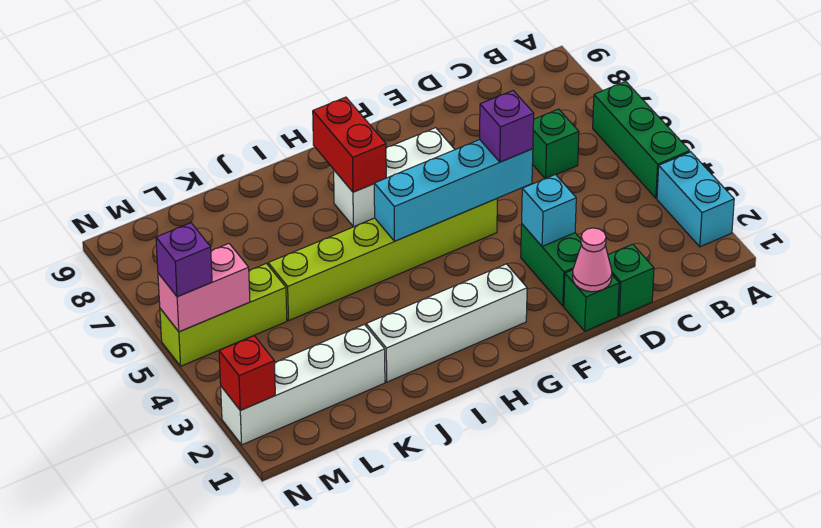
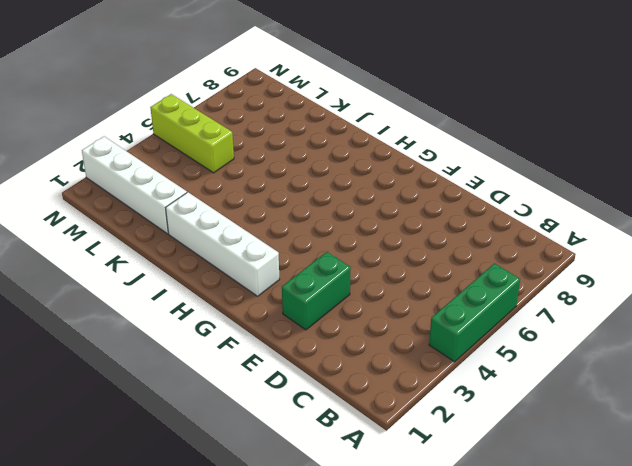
none -> cyan 1x2 brick [657,152,734,247]
none -> green 1x1 brick [533,109,579,179]
none -> green 1x1 brick [608,244,654,316]

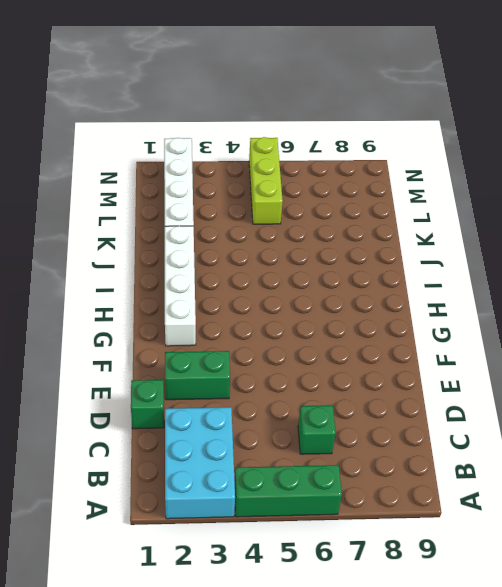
cyan 2x3 brick [165,407,235,519] -> cyan 1x2 brick [657,152,734,247]
none -> green 1x1 brick [564,270,619,331]
none -> lime 1x6 brick [268,199,497,320]
none -> white 1x3 brick [334,128,455,227]

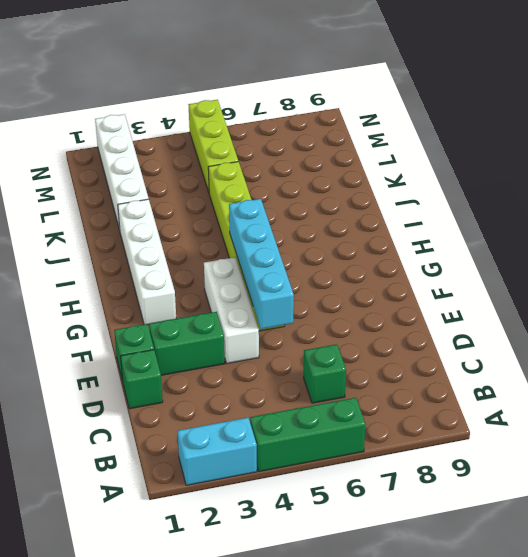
white 1x3 brick [204,257,259,363] -> white 1x3 brick moved to [334,128,455,227]
none -> pink 1x1 cone [572,228,612,292]
none -> cyan 1x1 brick [522,175,576,246]
none -> red 1x2 brick [313,97,386,192]

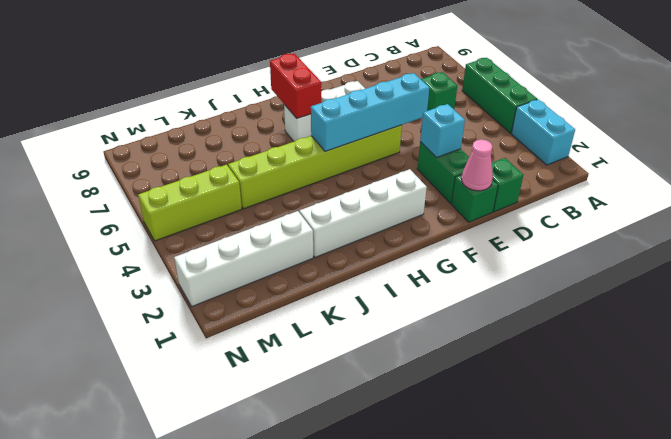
none -> pink 1x2 brick [158,244,250,332]
none -> red 1x1 brick [219,336,275,410]
none -> purple 1x1 brick [480,91,534,162]

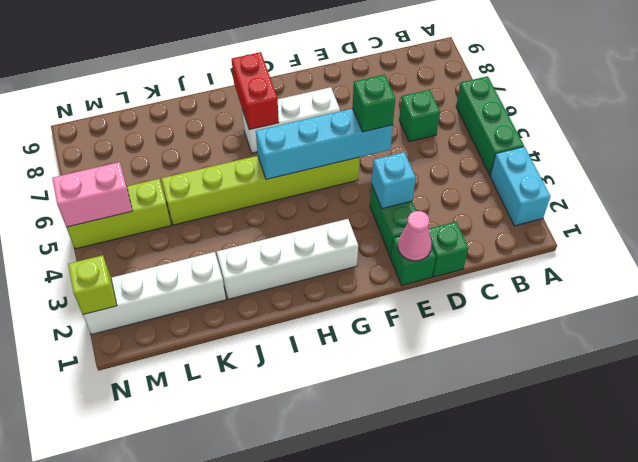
green 1x1 brick [353,75,395,132] -> purple 1x1 brick [480,91,534,162]
lime 1x1 brick [68,255,117,315] -> red 1x1 brick [219,336,275,410]
none -> purple 1x1 brick [156,223,212,297]

